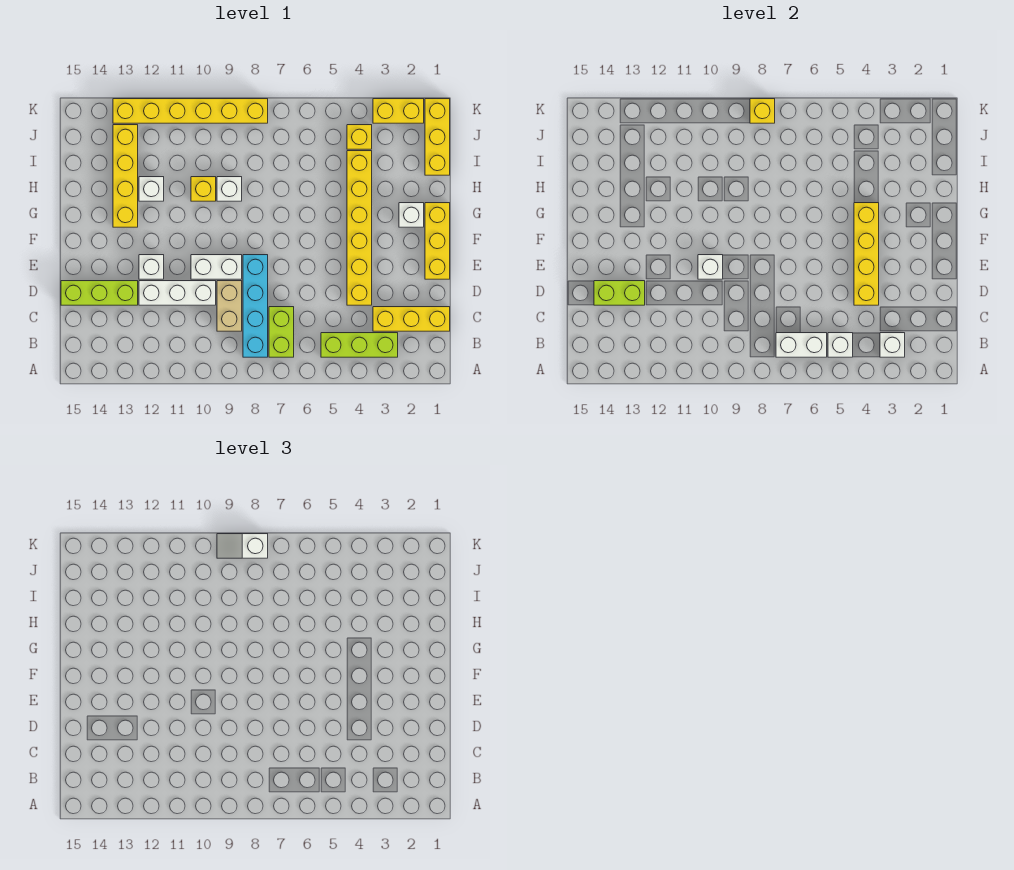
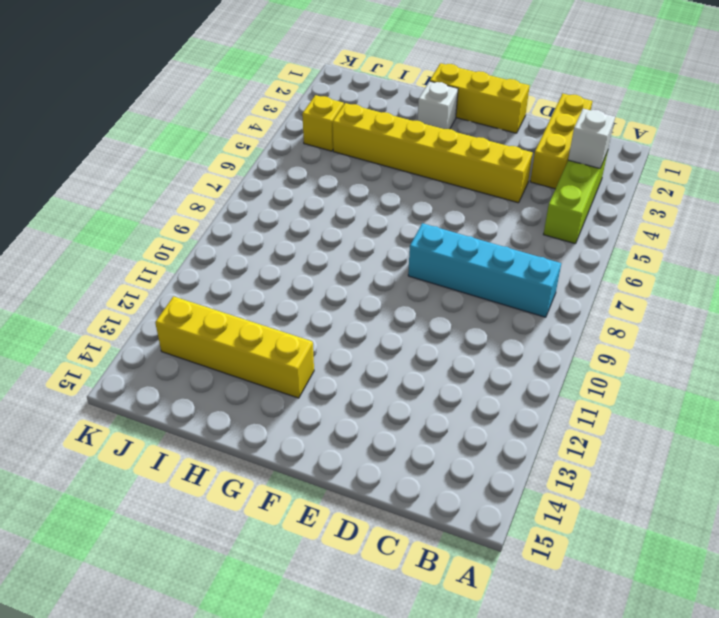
none -> lime 1x2 brick [269,307,294,357]
none -> tan 1x2 brick [217,281,242,331]
none -> white 1x3 brick [139,281,216,305]

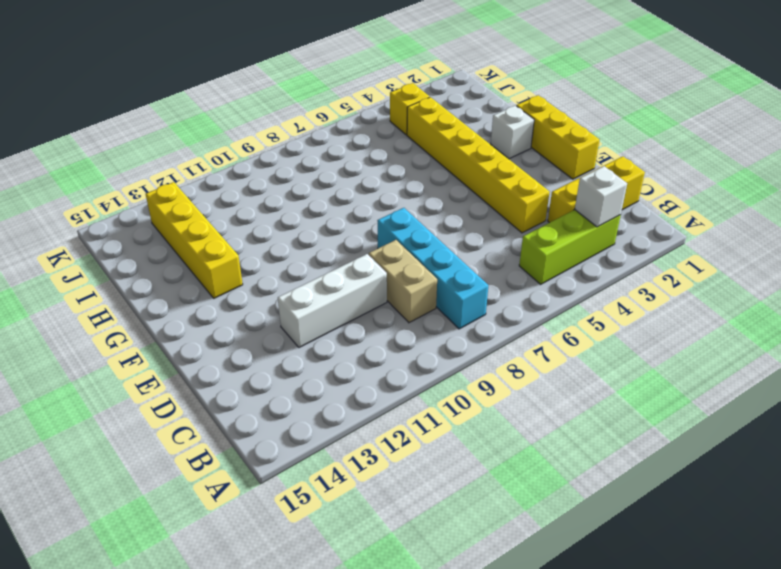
none -> lime 1x2 brick [269,307,294,357]
none -> lime 1x3 brick [61,281,138,305]
none -> white 1x2 brick [191,255,242,279]

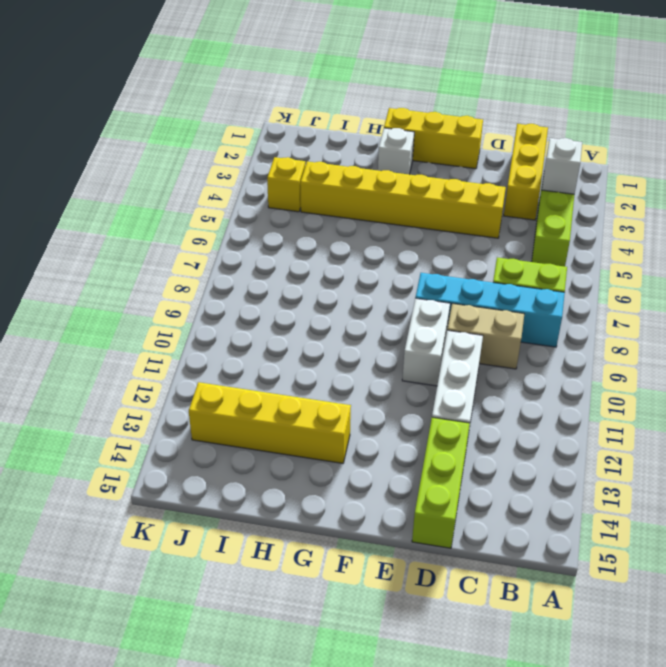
none -> white 1x1 brick [139,255,164,279]
none -> white 1x1 brick [217,177,242,201]
none -> yellow 1x1 brick [191,177,216,201]

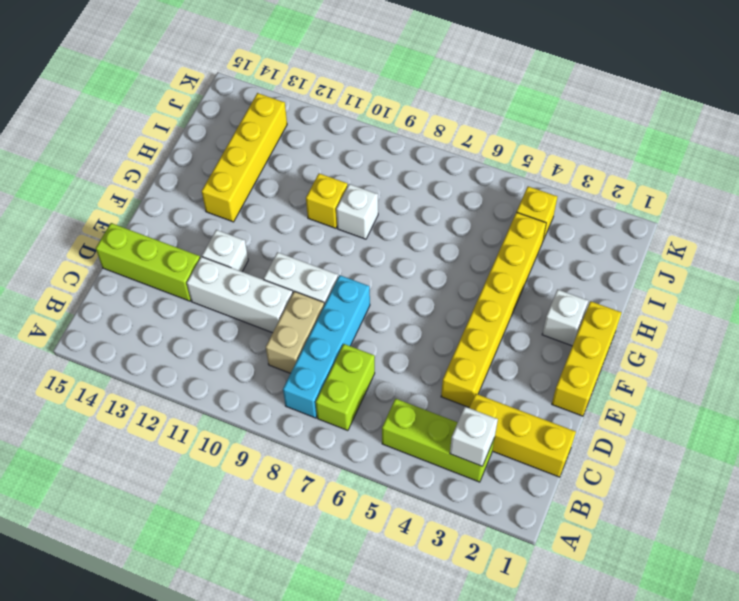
none -> white 1x1 brick [139,177,164,201]
none -> yellow 1x3 brick [425,99,450,175]
none -> yellow 1x2 brick [373,99,424,123]

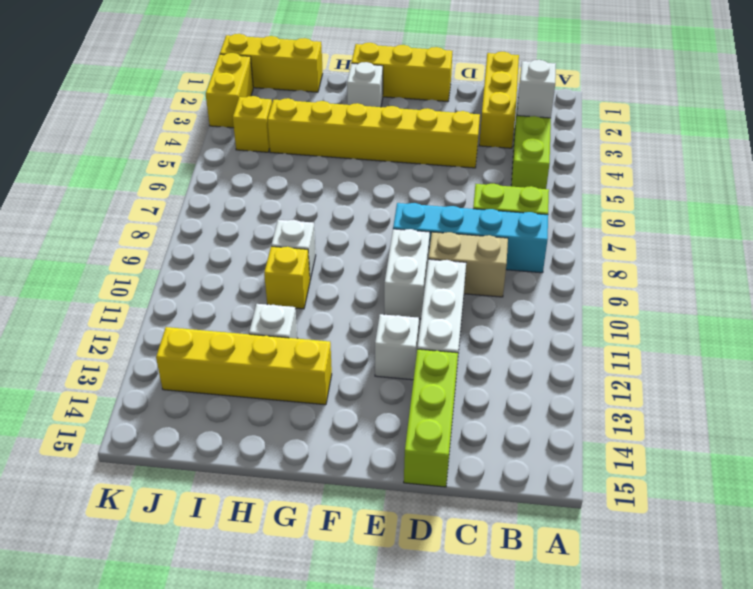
none -> yellow 1x6 brick [113,99,268,123]
none -> white 1x1 brick [828,333,853,357]
none -> white 1x2 brick [776,333,827,357]

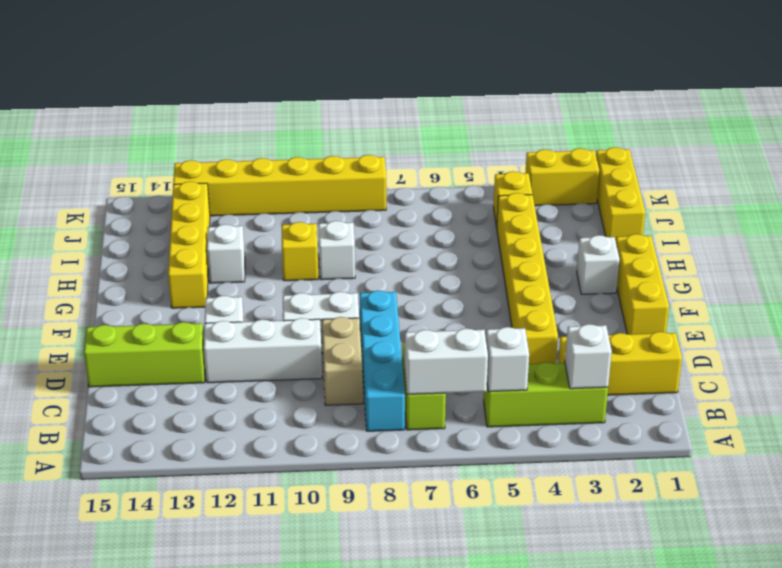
none -> yellow 1x4 brick [854,203,879,305]
none -> lime 1x2 brick [594,281,645,305]
none -> white 1x1 brick [698,255,723,279]

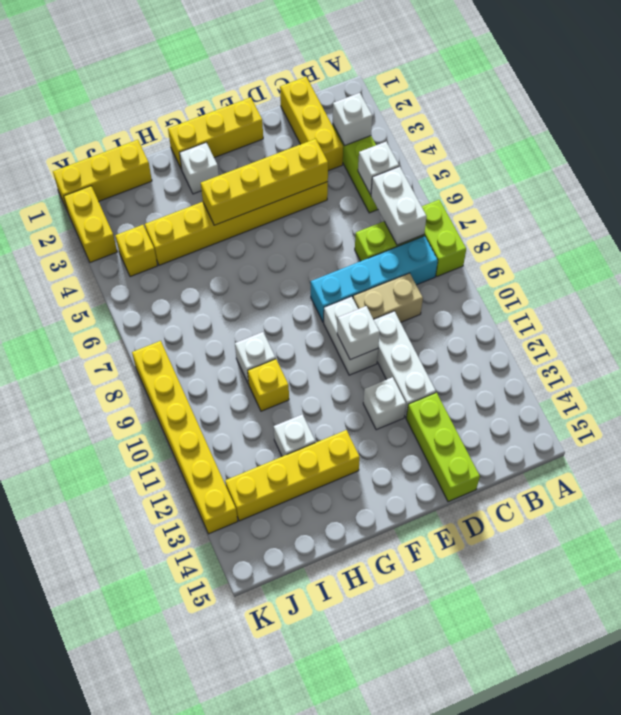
lime 1x2 brick [422,200,466,276] -> lime 1x2 brick moved to [594,281,645,305]
none -> yellow 1x1 brick [750,99,775,123]
none -> white 1x2 slope [217,534,268,558]

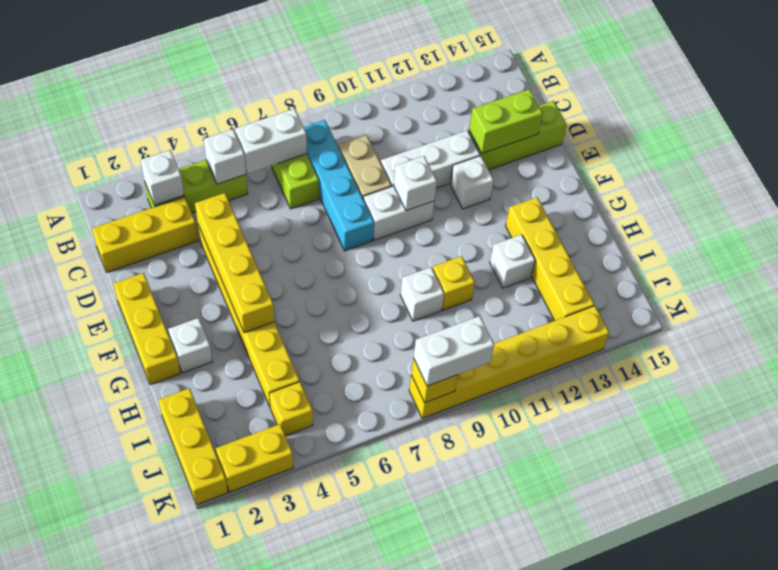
white 1x2 brick [414,316,494,386] -> white 1x2 slope [217,534,268,558]

